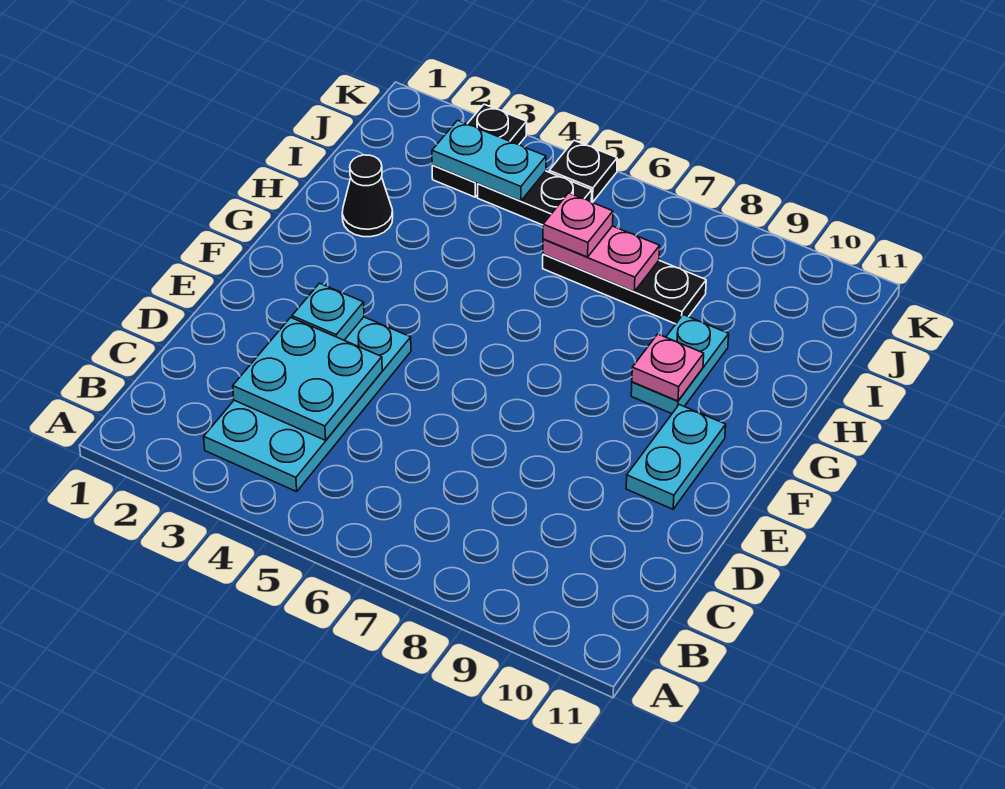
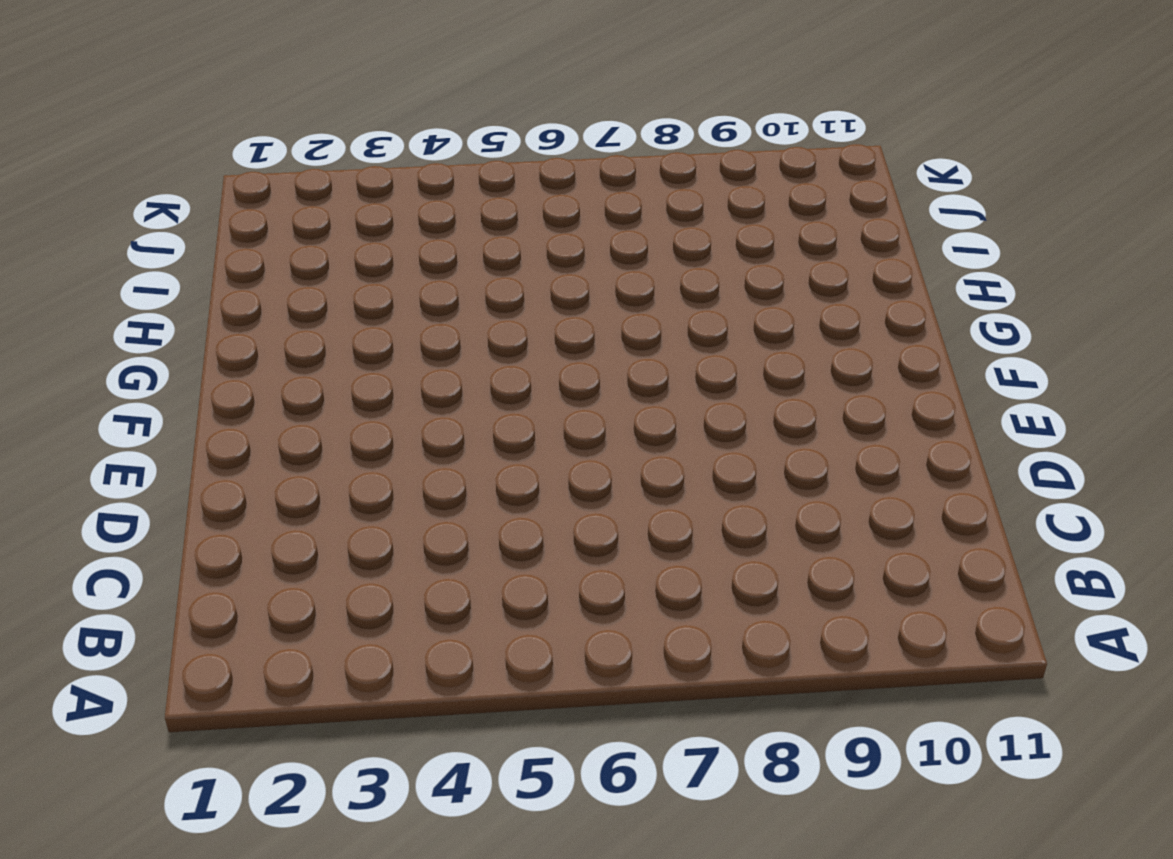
none -> cyan 2x4 plate [204,317,411,492]
none -> cyan 1x2 plate [626,405,726,509]
none -> cyan 1x2 plate [631,315,729,414]

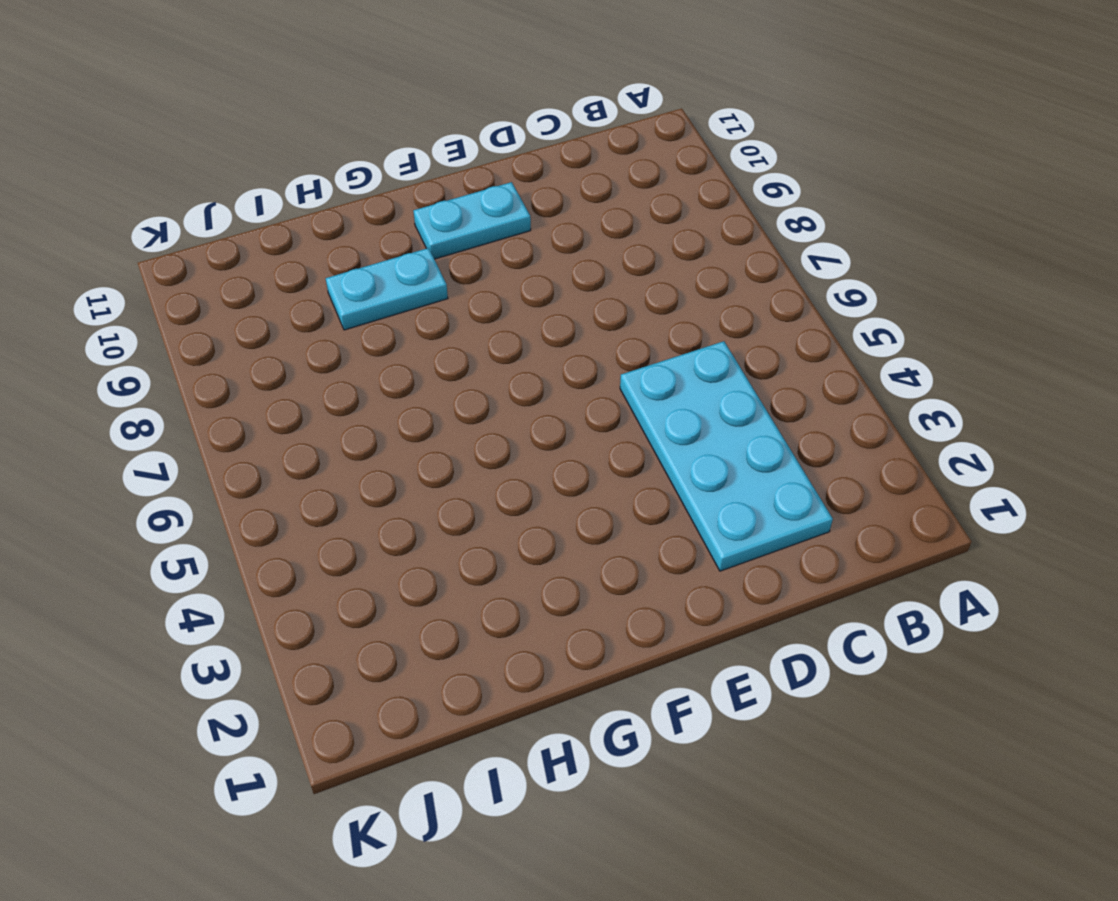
cyan 2x4 plate [620,341,833,571] -> cyan 2x4 plate turned to [204,317,411,492]
none -> black 1x1 cone [342,155,393,237]
none -> black 1x3 plate [543,254,706,324]
none -> black 1x2 plate [432,104,527,197]

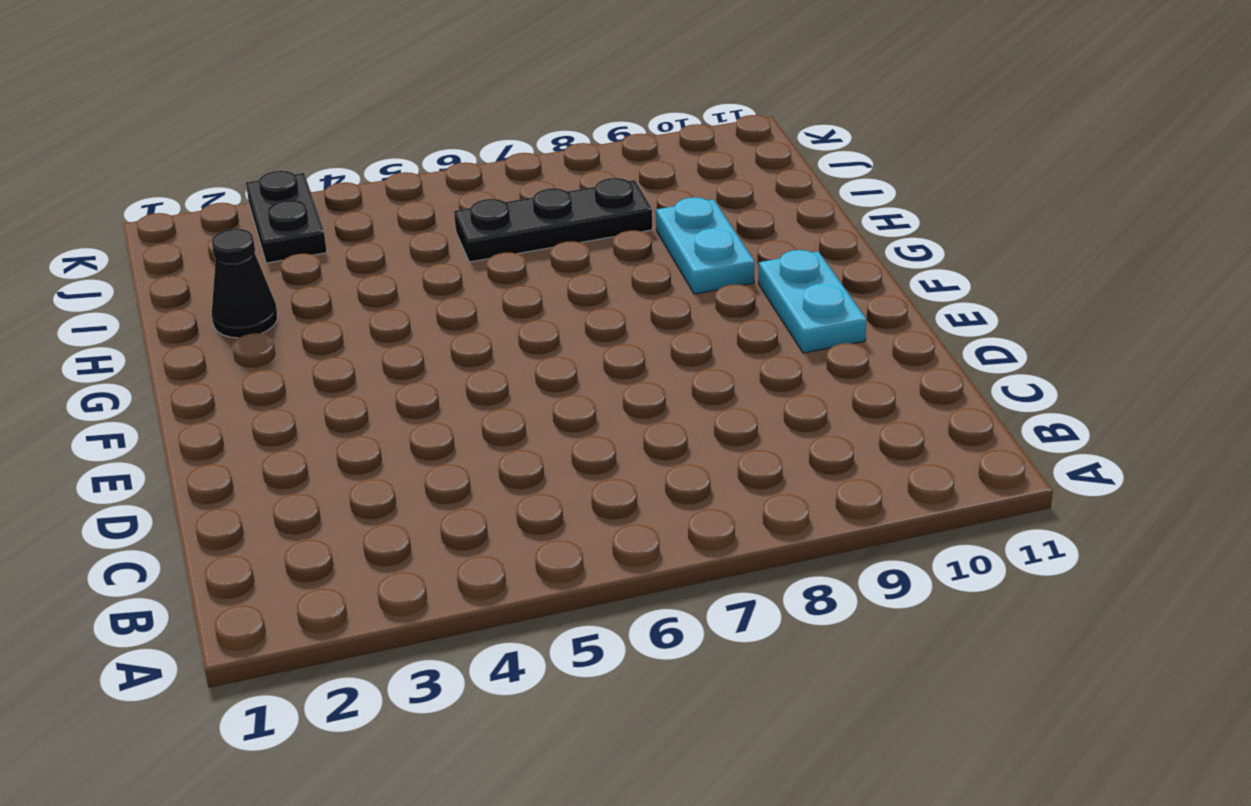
none -> cyan 2x4 plate [204,317,411,492]
none -> black 1x2 plate [478,171,592,225]
none -> black 1x1 plate [549,141,617,202]

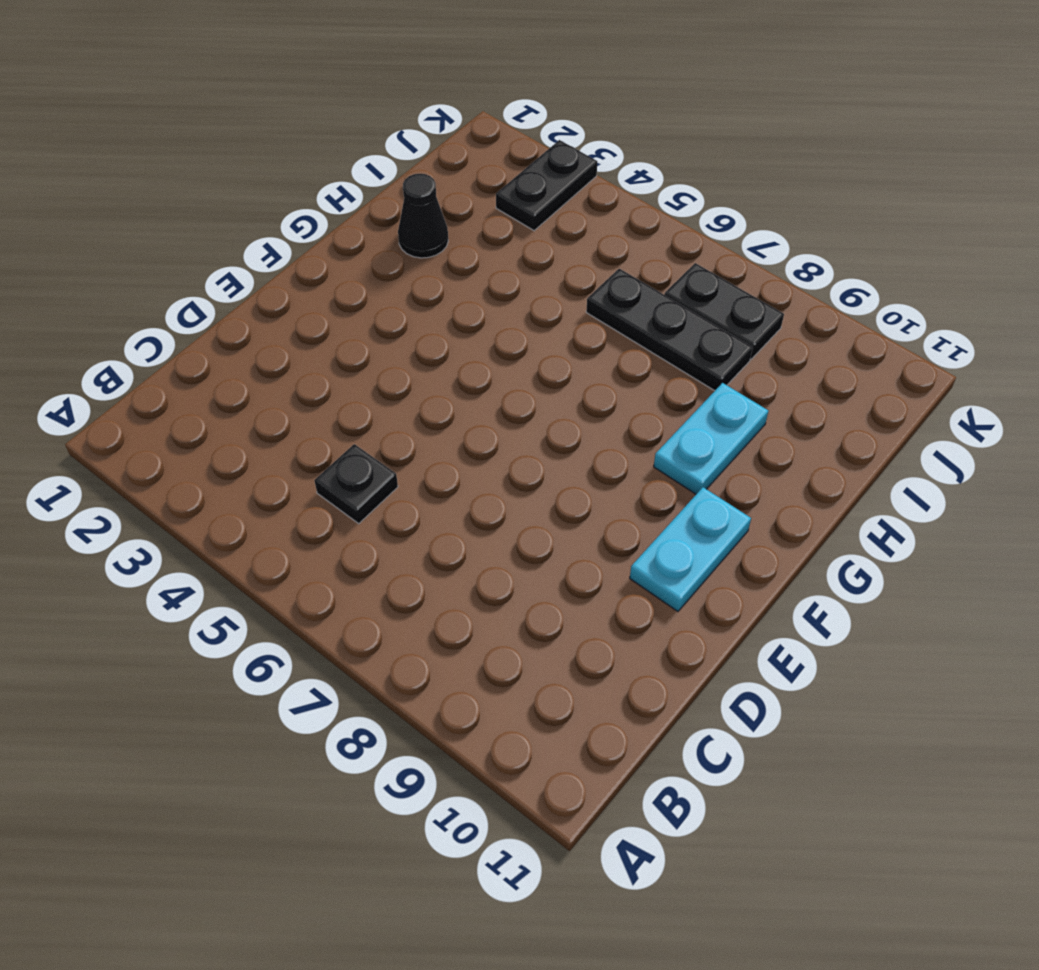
black 1x1 plate [314,444,398,524] -> black 1x1 plate moved to [549,141,617,202]
black 1x2 plate [664,263,784,359] -> black 1x2 plate moved to [478,171,592,225]
none -> cyan 2x4 plate [204,317,411,492]
none -> cyan 2x2 plate [233,317,382,440]
none -> cyan 1x1 plate [292,283,364,340]

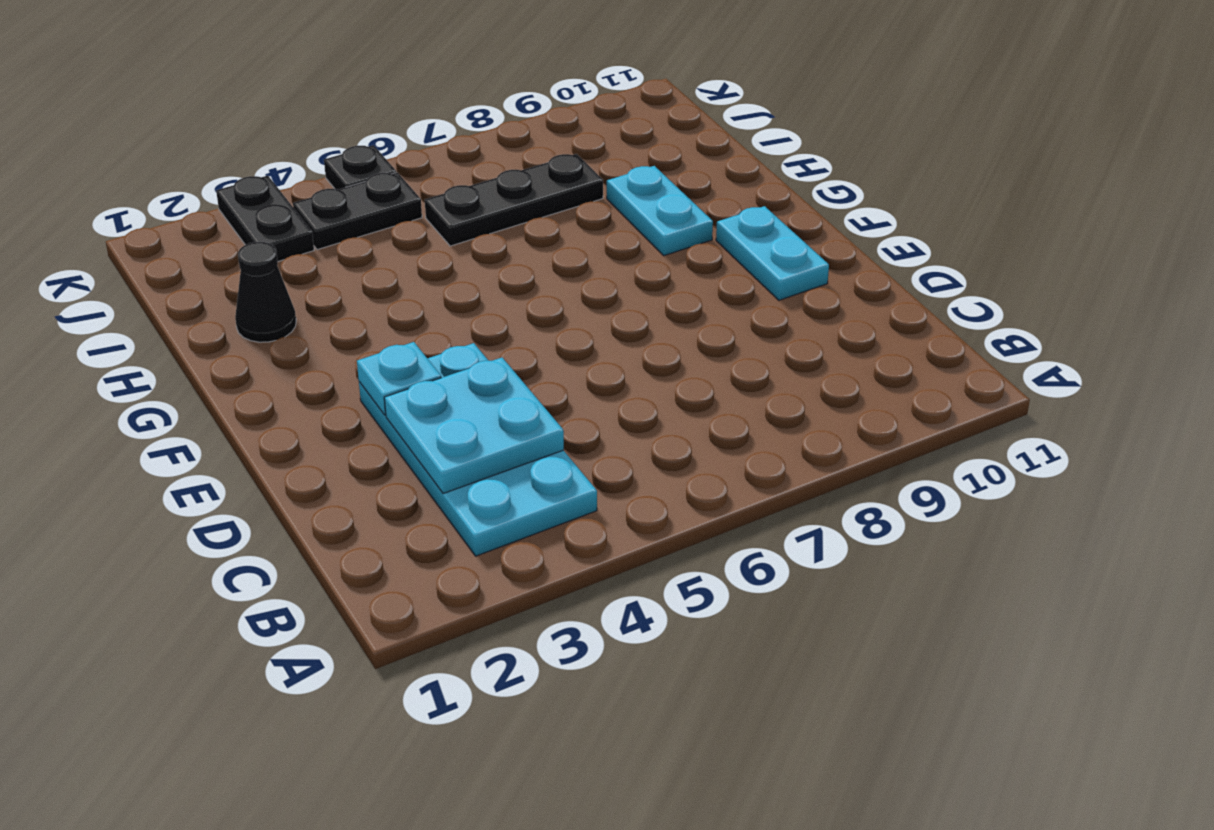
none -> pink 1x1 plate [632,334,704,401]
none -> pink 1x2 plate [543,226,660,291]
none -> cyan 1x2 plate [432,120,546,201]

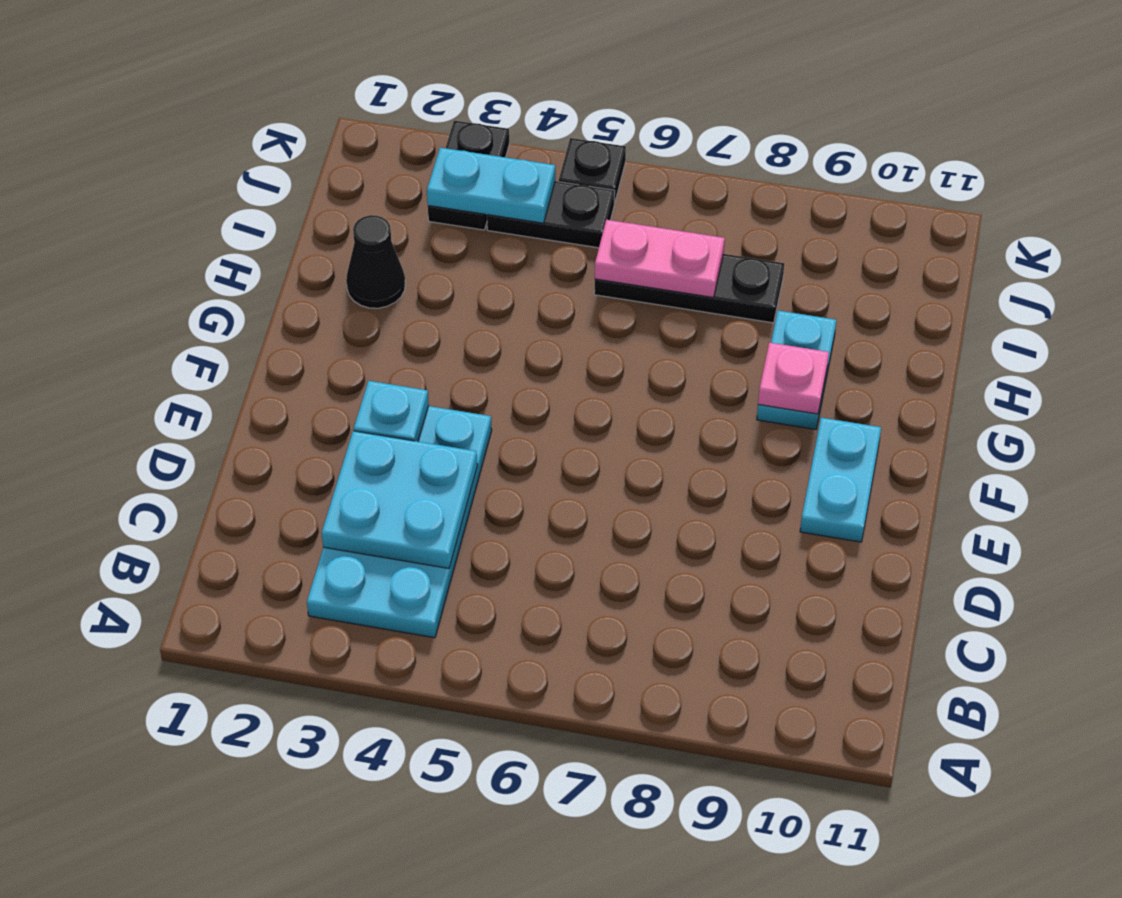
none -> pink 1x1 plate [543,193,613,257]

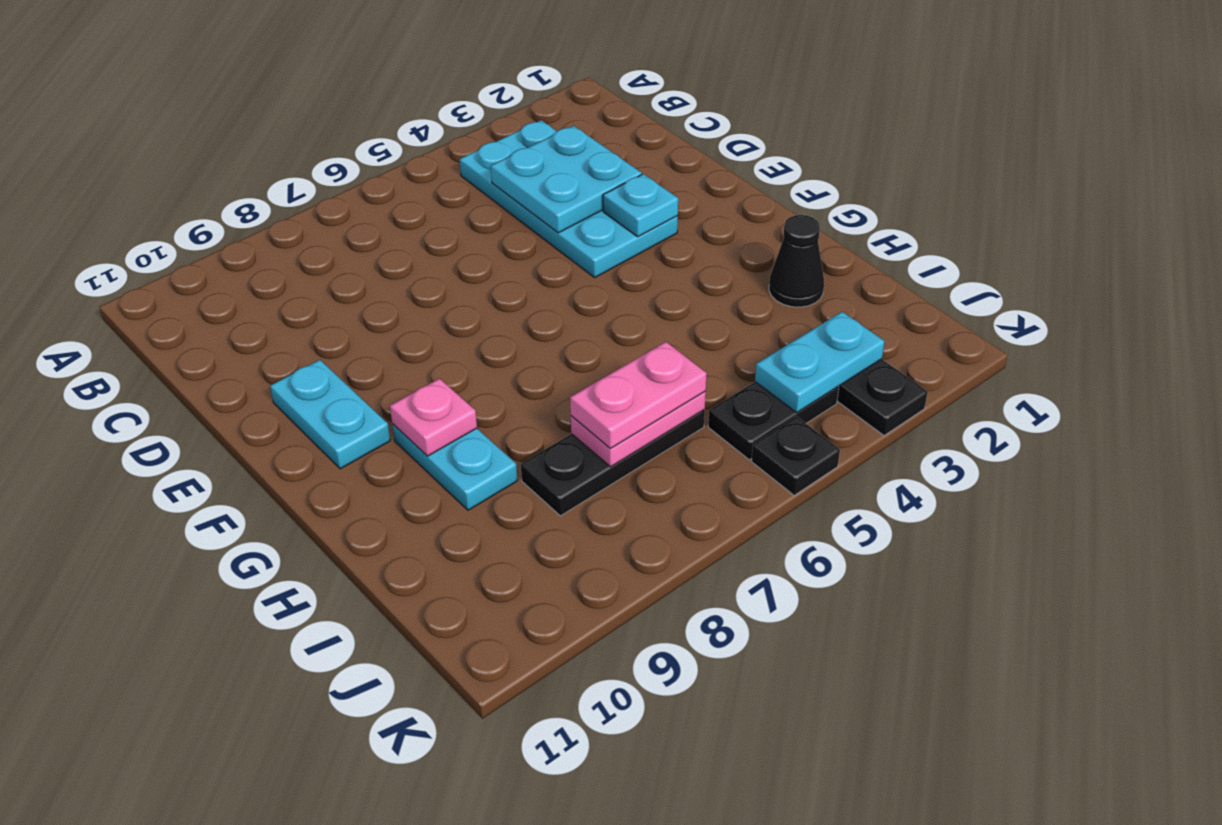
pink 1x2 plate [570,342,707,448] -> pink 1x1 plate [543,193,613,257]

